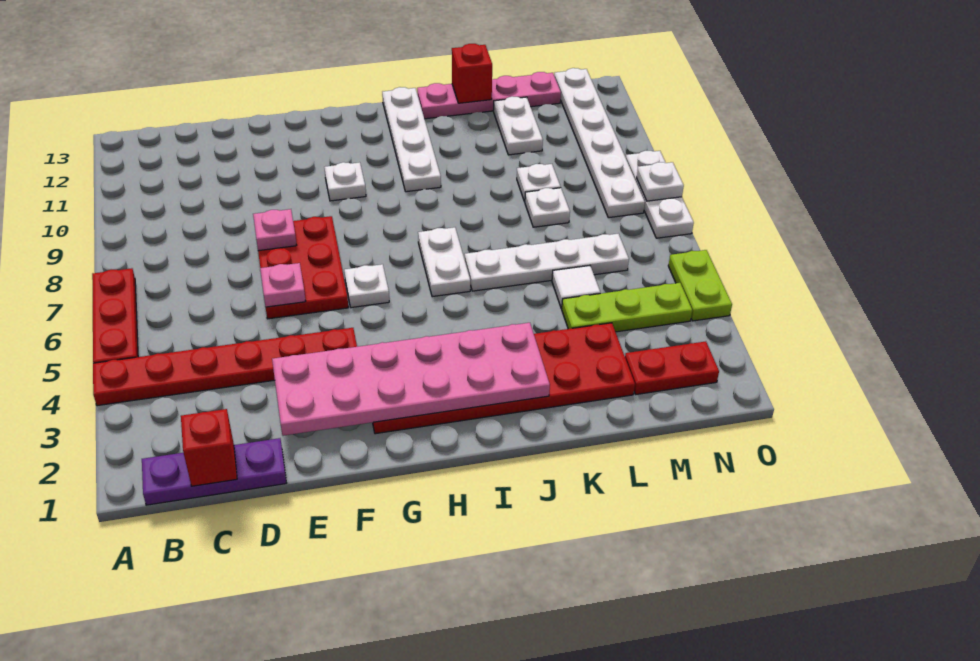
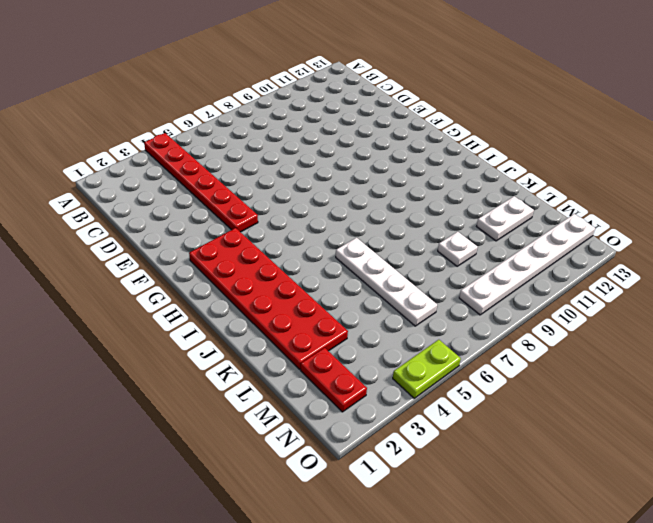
none -> red 1x3 plate [92,268,138,363]
none -> purple 1x3 plate [142,438,286,505]
none -> red 2x3 plate [258,216,348,319]

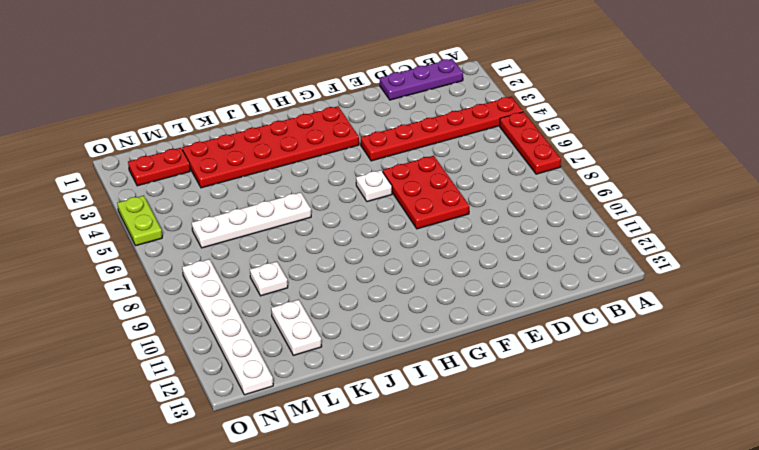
none -> white 1x1 plate [324,162,366,201]
none -> white 1x2 plate [418,227,470,297]
none -> white 1x4 plate [382,87,441,192]

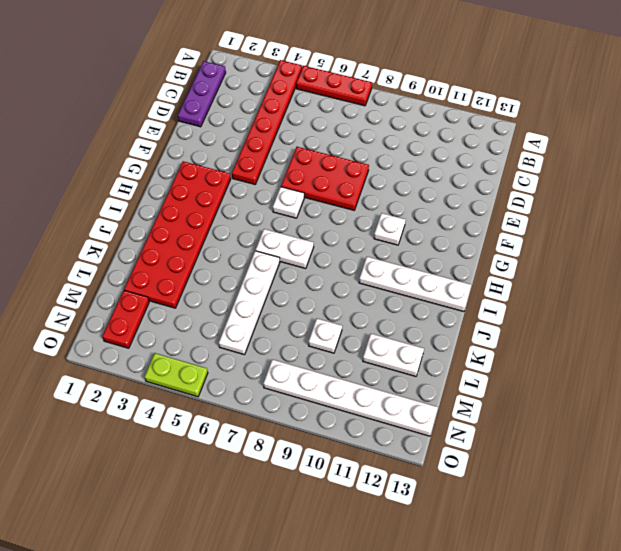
none -> pink 1x4 plate [417,72,561,119]
none -> lime 1x3 plate [562,283,692,332]
none -> white 1x1 tile [552,266,600,309]

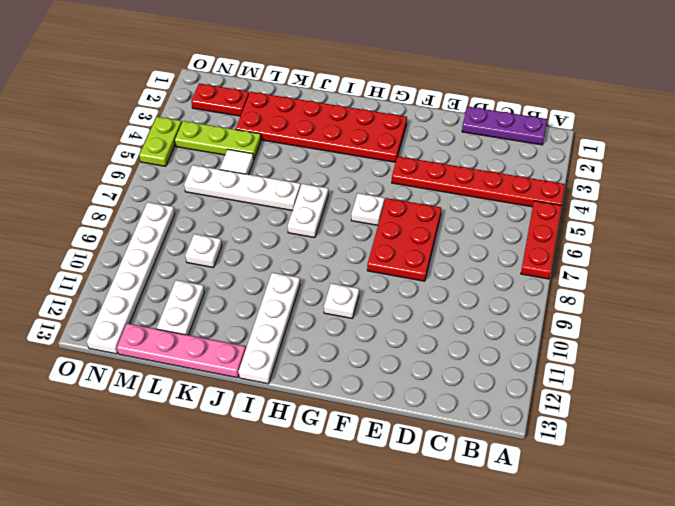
none -> white 1x1 plate [525,188,570,227]
none -> white 1x3 plate [626,151,694,238]
none -> red 1x1 brick [181,409,237,486]

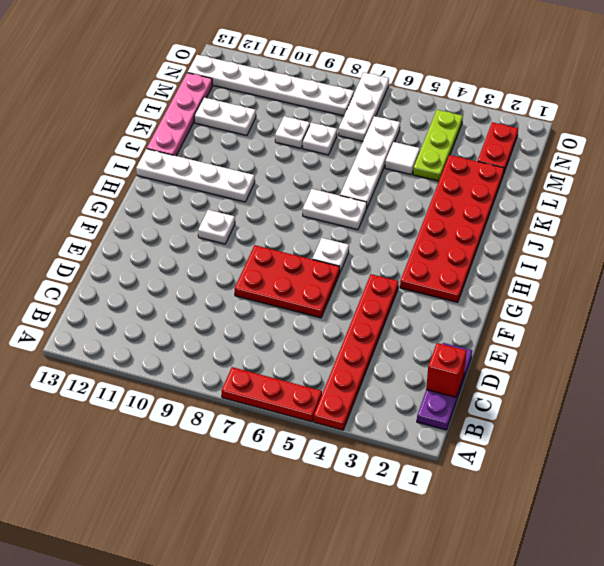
white 1x3 plate [339,73,389,141] -> white 1x3 plate turned to [626,151,694,238]
none -> lime 1x2 plate [668,250,732,321]
none -> pink 2x6 plate [272,323,550,436]
none -> pink 1x1 plate [260,263,305,307]

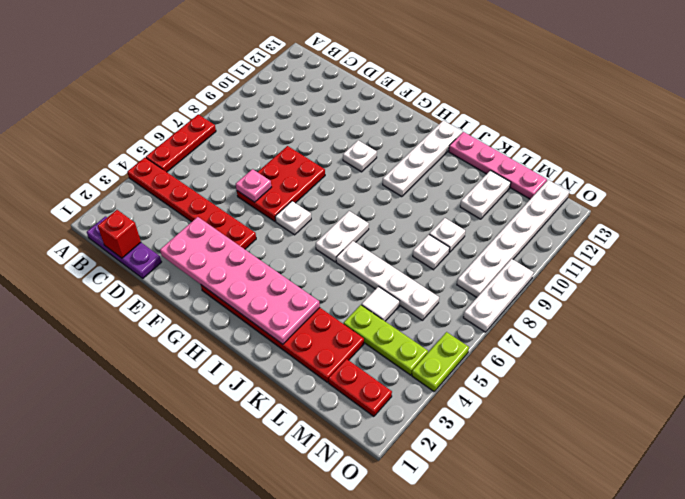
none -> pink 1x1 plate [253,209,296,251]
none -> red 1x1 brick [452,44,492,103]
none -> white 1x1 plate [637,162,684,201]

